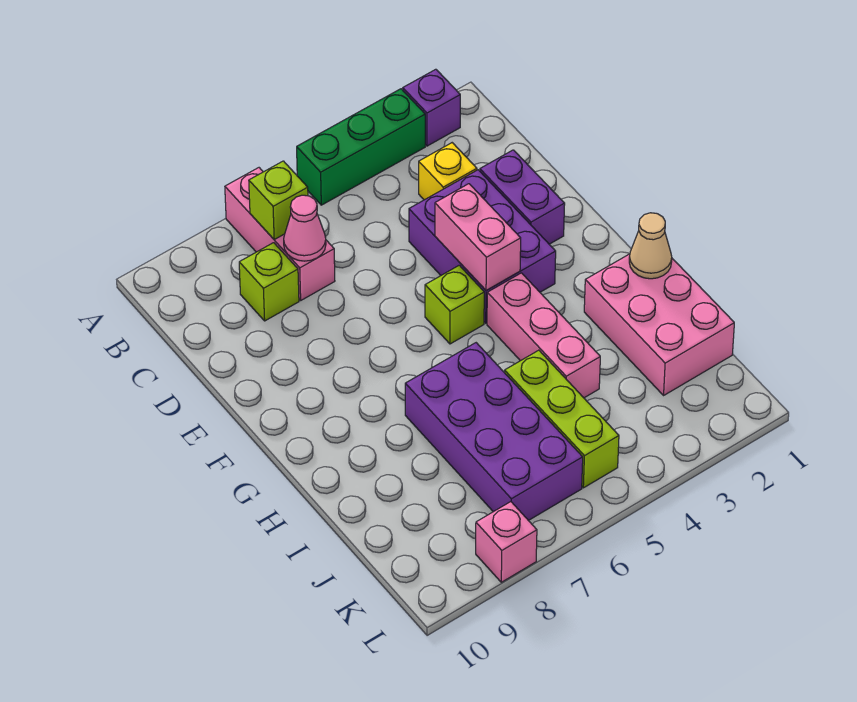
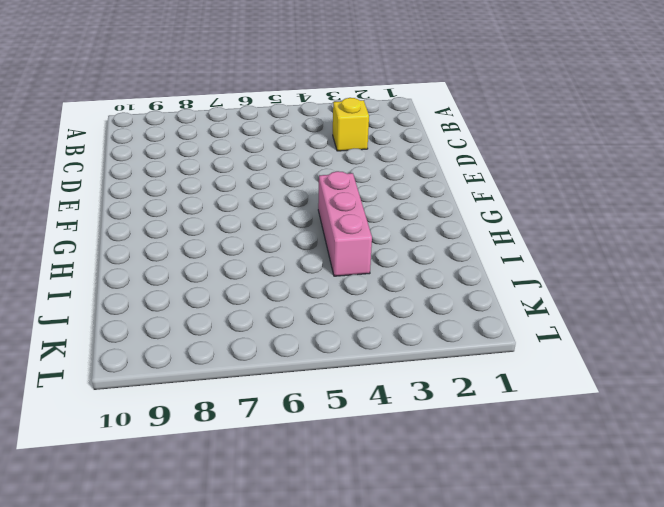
none -> purple 1x1 brick [403,69,460,146]
none -> green 1x3 brick [297,89,425,205]
none -> pink 1x3 brick [225,168,335,300]

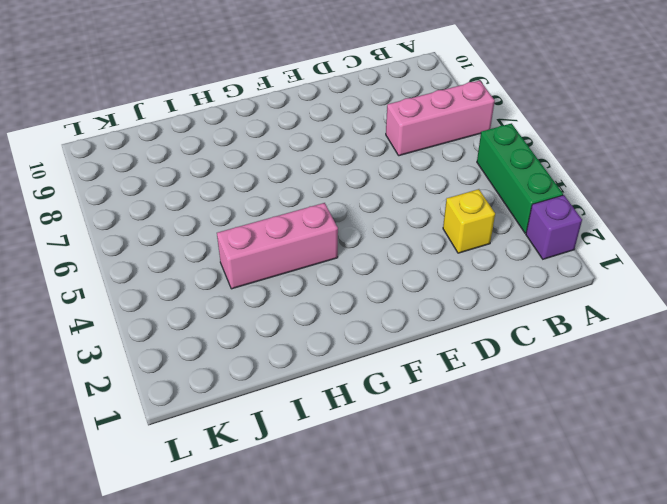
none -> lime 1x1 brick [239,243,299,321]
none -> purple 1x2 brick [480,150,565,244]
none -> purple 2x3 brick [409,170,556,323]

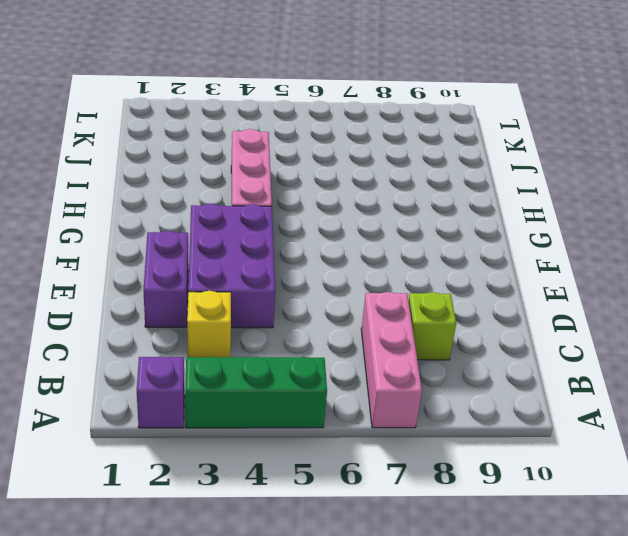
none -> lime 1x1 brick [425,265,484,344]
none -> pink 2x3 brick [584,254,734,395]
none -> purple 2x4 brick [405,343,583,521]

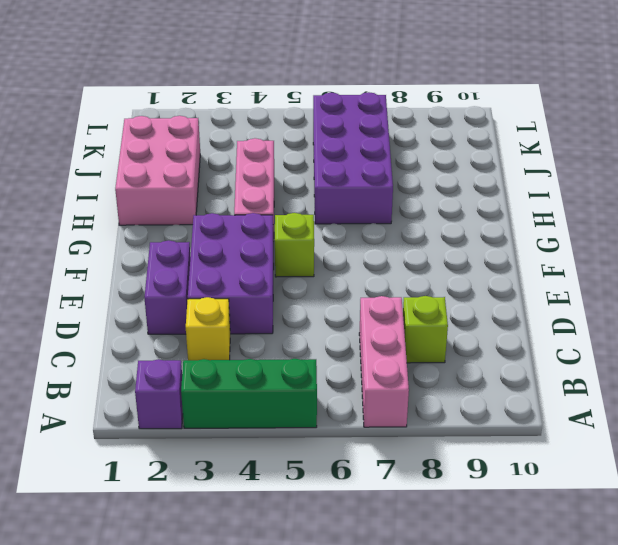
none -> lime 1x3 brick [505,350,619,488]
none -> pink 1x1 brick [476,502,537,582]
none -> lime 1x1 brick [249,161,308,239]

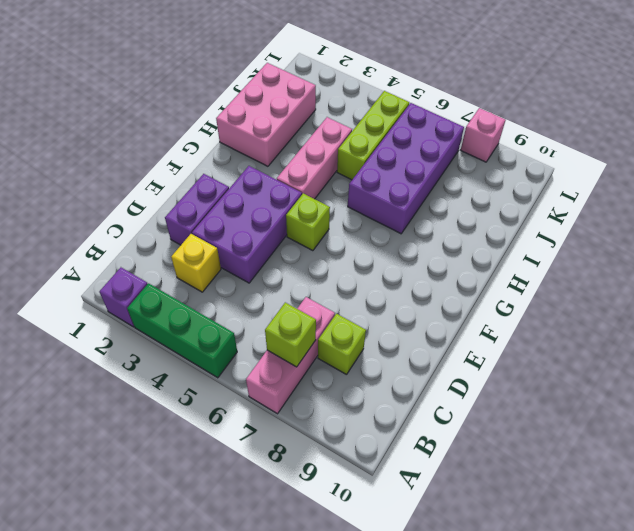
none -> pink 1x1 cone [284,195,326,261]
none -> pink 1x2 brick [435,184,521,291]
none -> tan 1x1 cone [629,213,672,279]

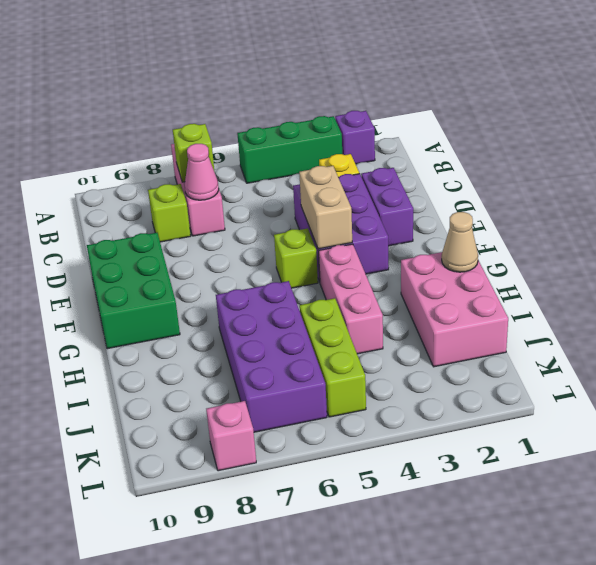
tan 1x2 brick [299,166,352,249] -> pink 1x2 brick [435,184,521,291]
green 2x3 brick [87,233,180,349] -> none

